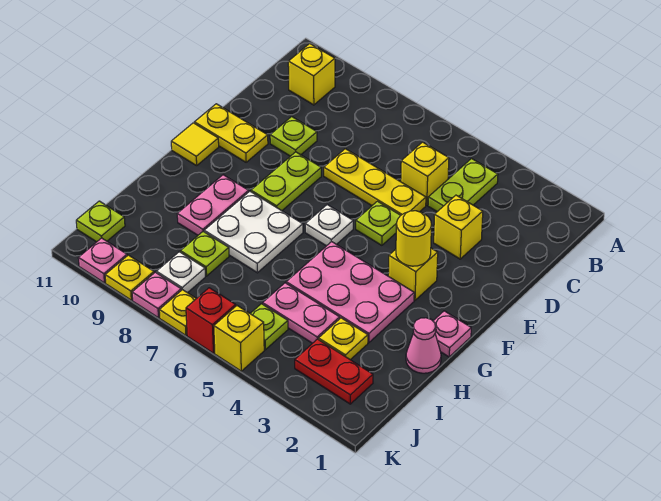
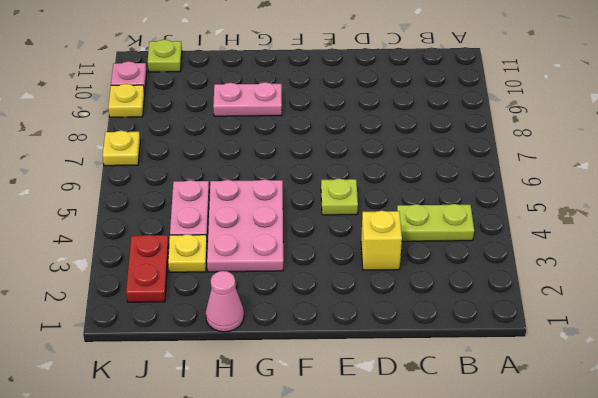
none -> yellow 1x1 brick [288,44,335,105]
none -> yellow 1x1 brick [401,142,449,205]
none -> yellow 1x3 plate [324,149,426,215]
none -> lime 1x1 plate [270,117,317,156]

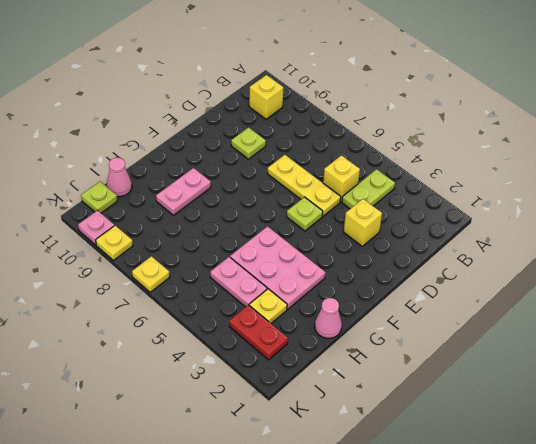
pink 1x1 cone [107,158,132,197] -> none
none -> lime 1x2 plate [251,152,321,211]
none -> yellow 1x2 plate [194,104,268,162]
none -> yellow 1x1 brick [388,248,438,300]
none -> white 1x1 plate [305,205,353,246]

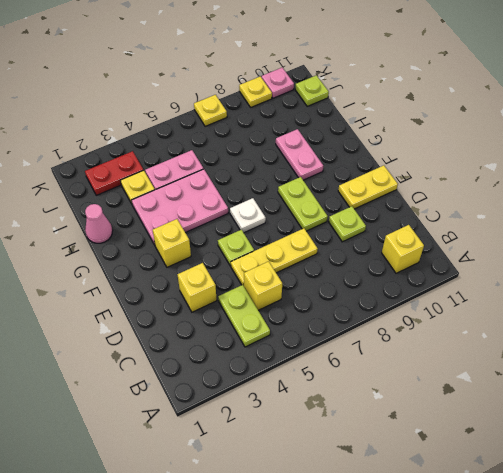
none -> yellow 1x1 tile [171,123,219,166]
none -> pink 1x1 plate [433,311,471,357]
none -> white 2x2 plate [204,191,303,273]
none -> lime 1x1 plate [180,232,229,276]

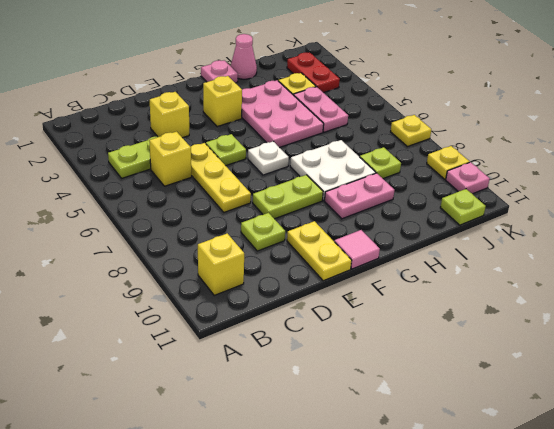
pink 1x1 tile [334,230,380,269] -> yellow 1x1 tile [171,123,219,166]
none -> lime 1x1 plate [250,304,288,350]
none -> white 1x1 plate [156,252,205,293]
none -> yellow 1x1 brick [214,306,264,371]
none -> red 1x1 brick [186,288,236,353]

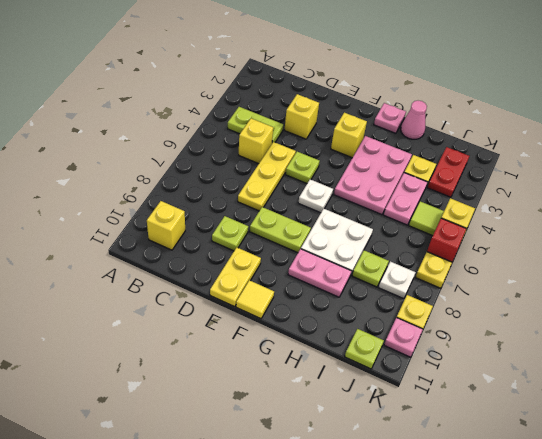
lime 1x1 tile [409,201,444,236] -> lime 1x1 plate [250,304,288,350]
none -> pink 1x1 plate [132,272,181,318]
none -> yellow 1x1 round brick [396,211,431,266]

